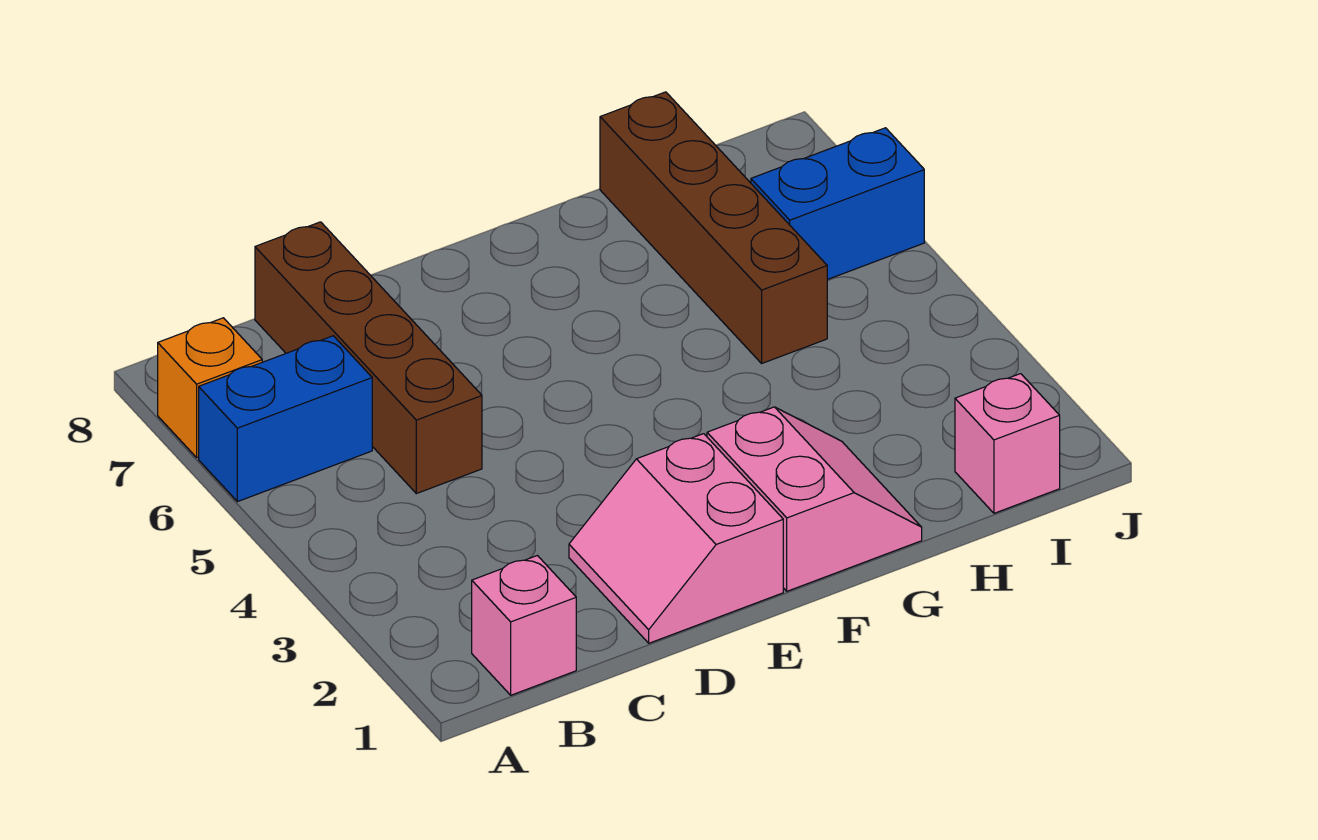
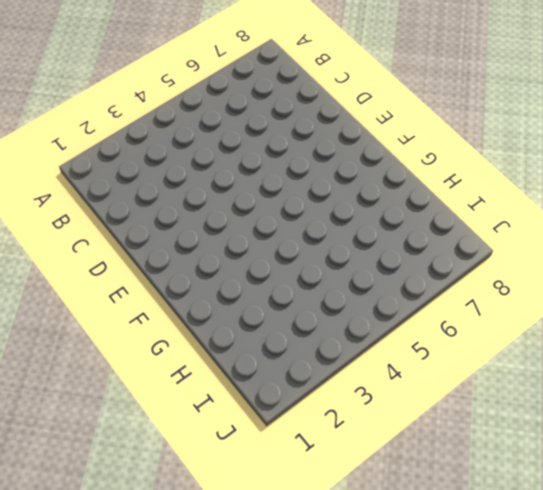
none -> blue 1x2 brick [199,336,372,502]
none -> orange 1x1 brick [158,318,262,457]

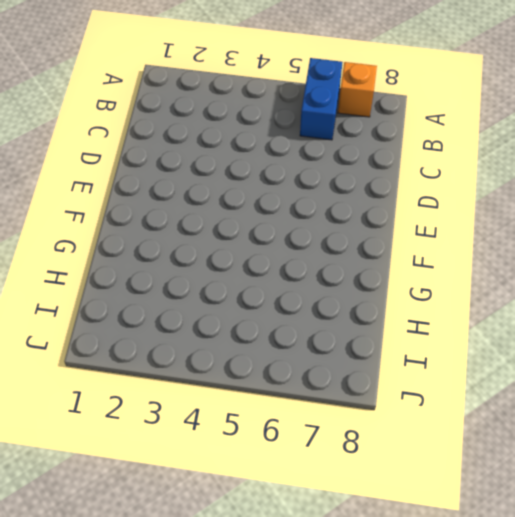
none -> pink 1x1 brick [472,556,576,695]
none -> brown 1x4 brick [255,222,482,494]

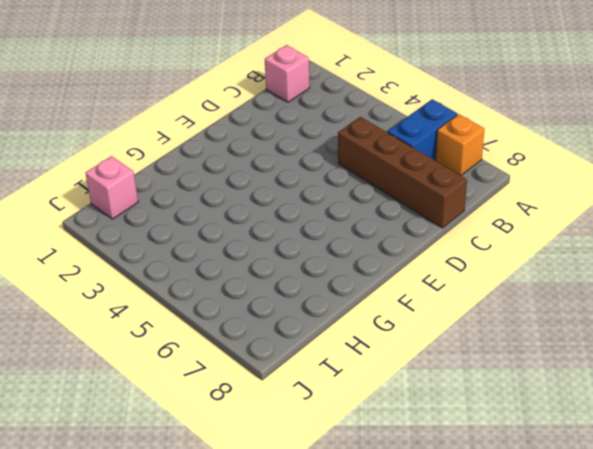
none -> pink 2x2 slope [569,434,783,643]
none -> pink 2x2 slope [707,407,922,591]

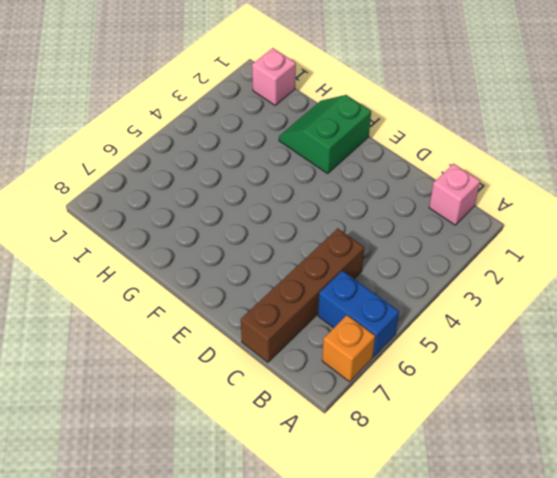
green 2x2 slope [279,95,371,174] -> pink 2x2 slope [707,407,922,591]
none -> pink 2x2 slope [569,434,783,643]
none -> brown 1x4 brick [600,92,827,363]

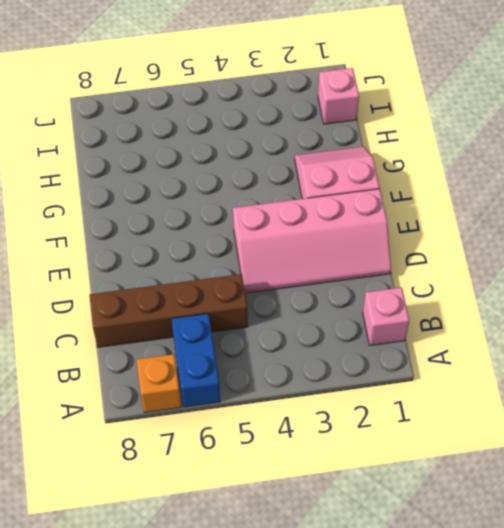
pink 2x4 slope [233,189,391,293] -> pink 2x2 slope [569,434,783,643]
none -> brown 1x4 brick [600,92,827,363]
none -> blue 1x2 brick [751,128,924,280]

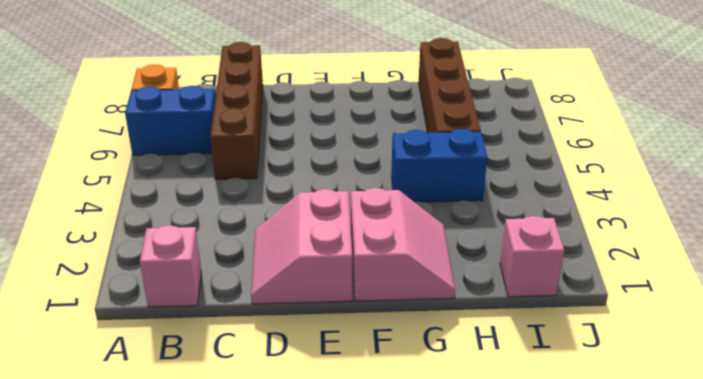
blue 1x2 brick [391,129,487,202] -> blue 1x2 brick moved to [751,128,924,280]

